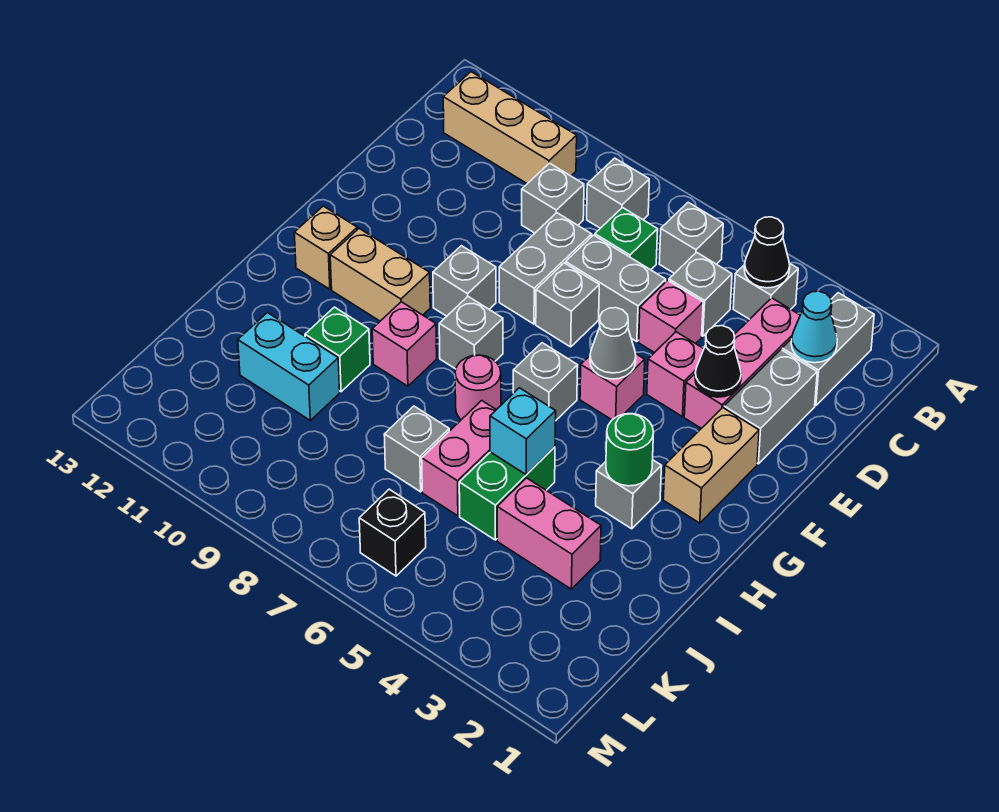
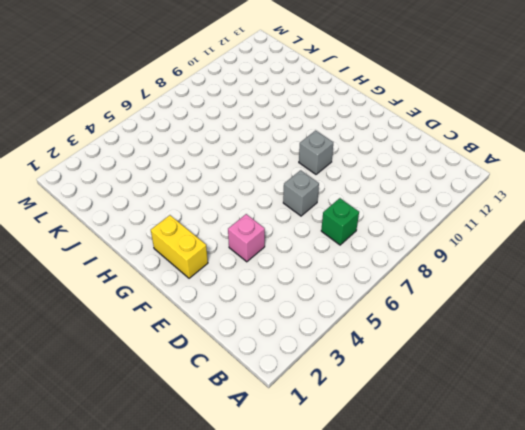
yellow 1x2 brick [151,215,208,278] -> tan 1x2 brick [663,408,759,523]
none -> grey 1x2 brick [782,293,874,406]
none -> grey 1x1 brick [733,263,798,319]
none -> grey 1x1 brick [659,202,723,274]
none -> grey 1x1 brick [587,158,649,228]

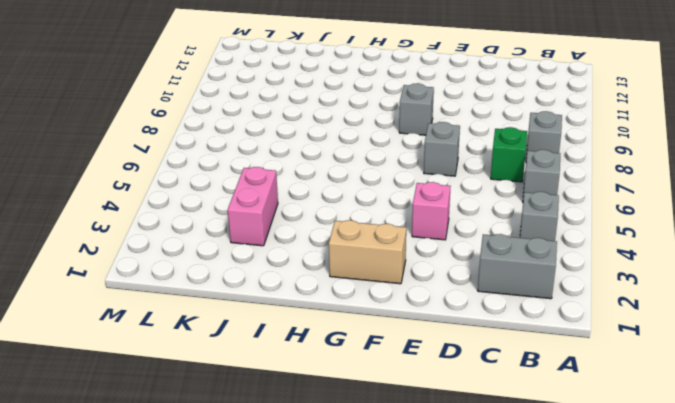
none -> tan 1x3 brick [443,72,577,184]
none -> pink 1x3 brick [684,298,800,428]
none -> grey 1x1 brick [669,252,732,336]
none -> grey 1x1 brick [522,163,584,233]

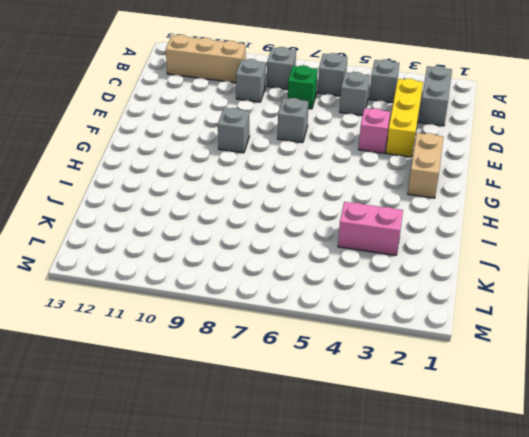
yellow 1x3 brick [386,79,423,157] -> pink 1x3 brick [684,298,800,428]
none -> grey 1x2 brick [724,350,817,464]
none -> pink 1x1 brick [639,280,703,353]
none -> grey 1x2 brick [566,235,666,342]
none -> grey 1x2 brick [499,213,592,324]

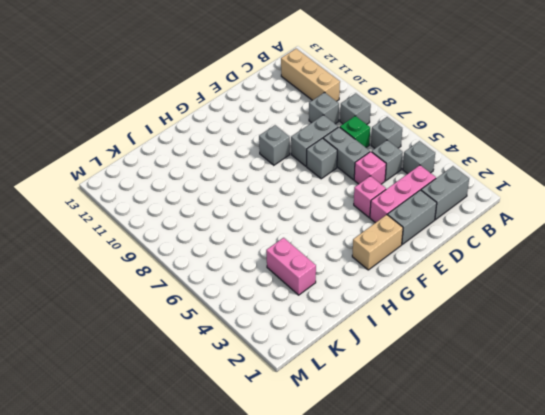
none -> pink 1x1 brick [580,353,645,420]
none -> grey 1x1 brick [513,343,578,421]
none -> grey 1x1 brick [439,297,503,369]
none -> tan 1x2 brick [330,229,430,321]

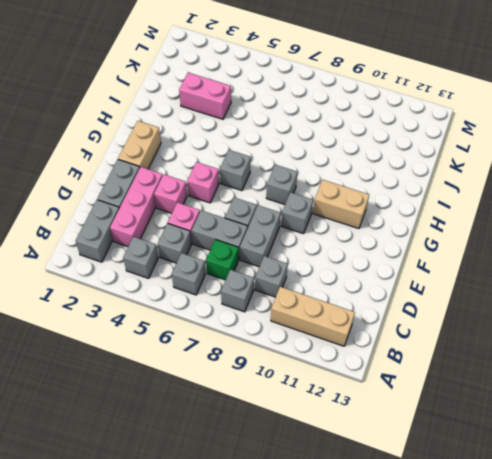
none -> tan 1x1 brick [294,206,357,289]
none -> grey 1x1 brick [596,460,661,529]
none -> pink 1x1 round brick [455,355,501,420]
none -> pink 1x1 brick [372,302,437,386]

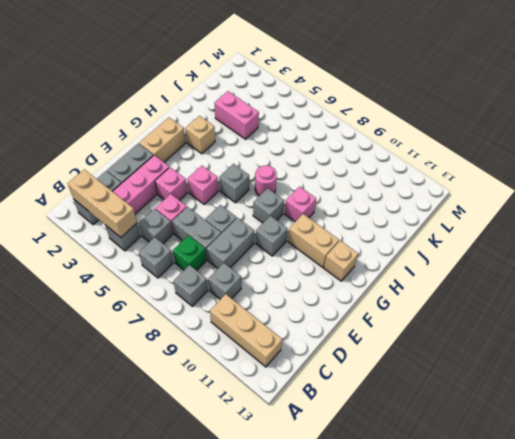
tan 1x3 brick [68,169,137,237] -> black 1x1 cone [744,217,790,288]
tan 1x1 brick [185,116,215,154] -> grey 1x1 brick [596,460,661,529]
none -> green 1x2 brick [459,447,555,540]
none -> pink 1x2 brick [422,401,496,516]
none -> green 1x1 brick [305,307,370,392]
none -> grey 1x1 brick [384,406,449,492]

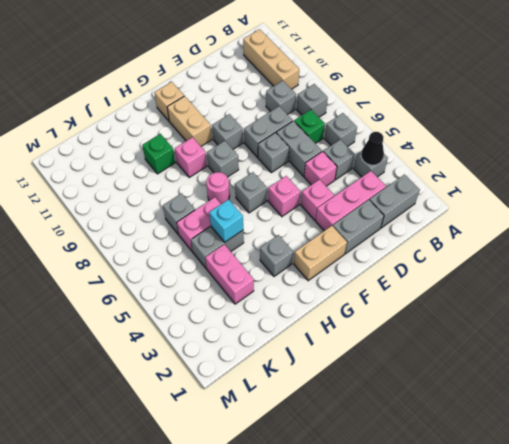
grey 1x2 brick [191,226,244,268] -> green 1x2 brick [459,447,555,540]
none -> cyan 1x2 brick [238,313,340,420]
none -> black 1x1 brick [359,489,426,576]
none -> cyan 1x1 cone [791,291,837,363]
none -> black 1x1 cone [695,326,741,397]

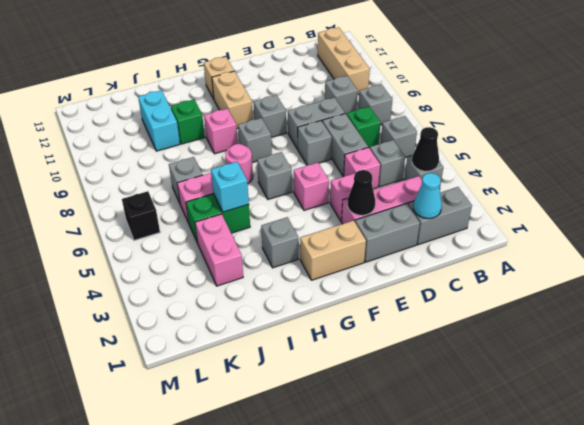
none -> grey 1x1 cone [590,308,636,379]
none -> green 1x1 round brick [606,414,654,486]

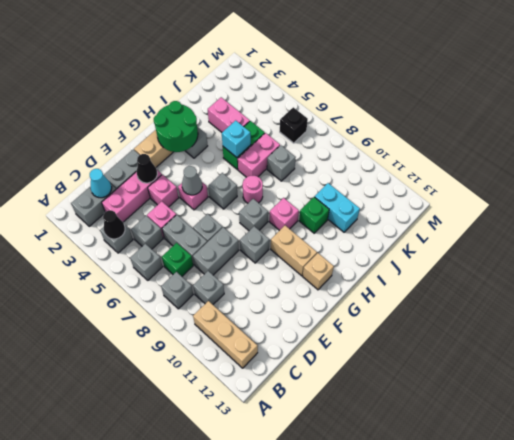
green 2x2 round brick [154,101,198,152] -> green 1x1 round brick [606,414,654,486]

